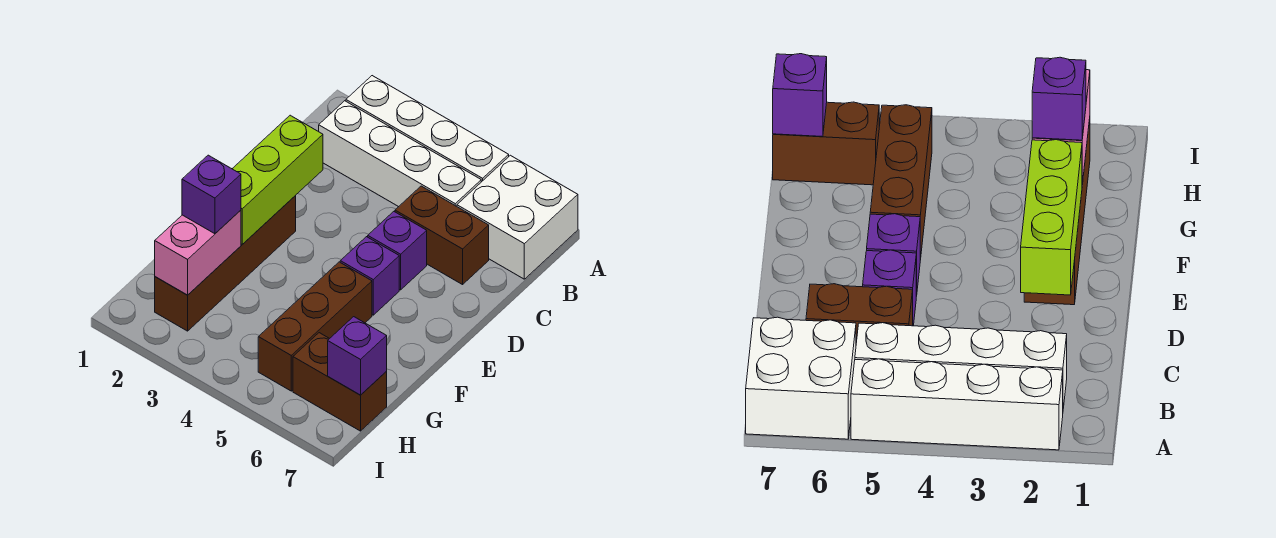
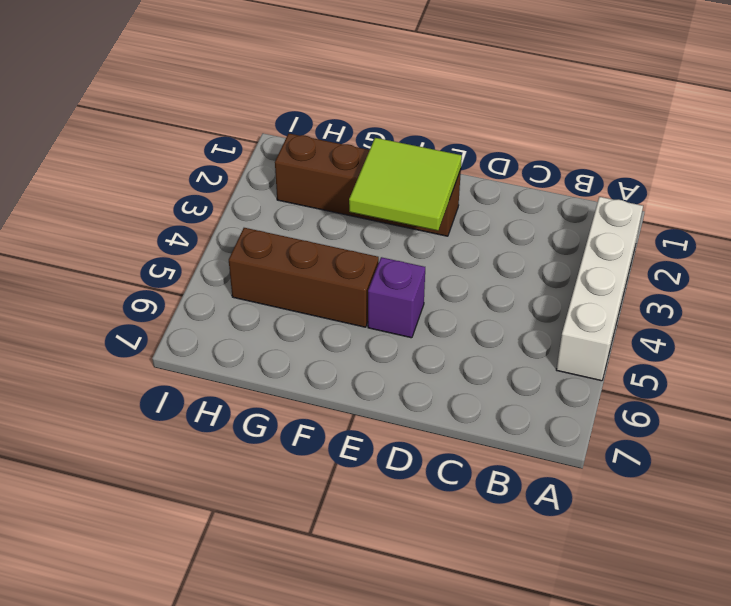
lime 2x2 tile [349,138,462,231] -> lime 1x3 brick [232,115,323,244]
none -> white 2x2 brick [457,155,578,279]
none -> white 1x4 brick [319,101,481,207]
none -> brown 1x2 brick [395,186,489,285]

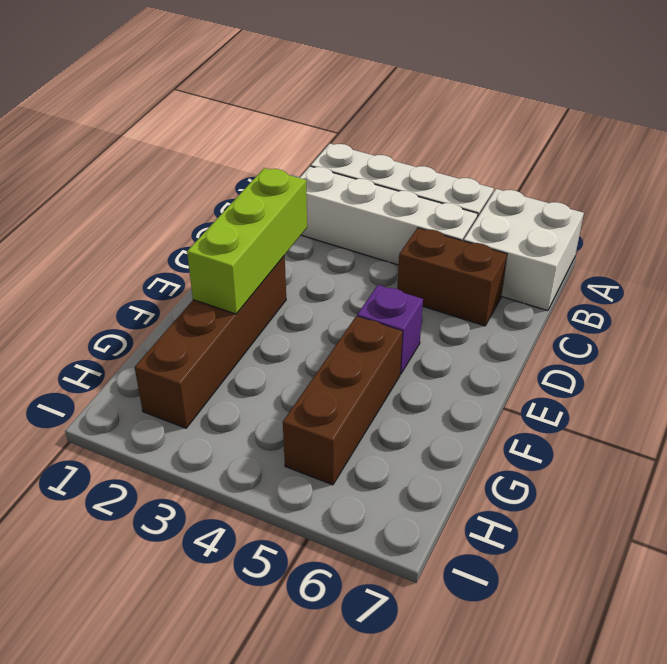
none -> purple 1x1 brick [368,212,427,290]
none -> brown 1x2 brick [293,333,387,431]
none -> pink 1x2 brick [155,210,241,295]

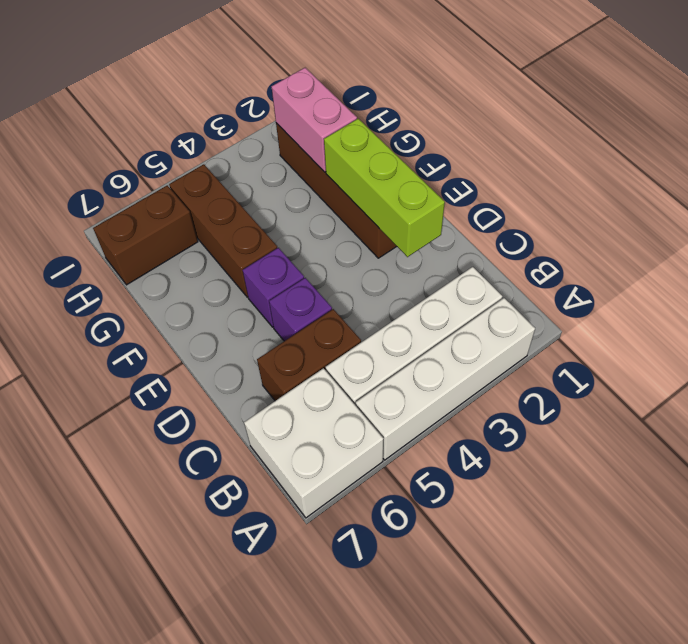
none -> purple 1x1 brick [328,317,387,395]
none -> purple 1x1 brick [182,155,241,234]

